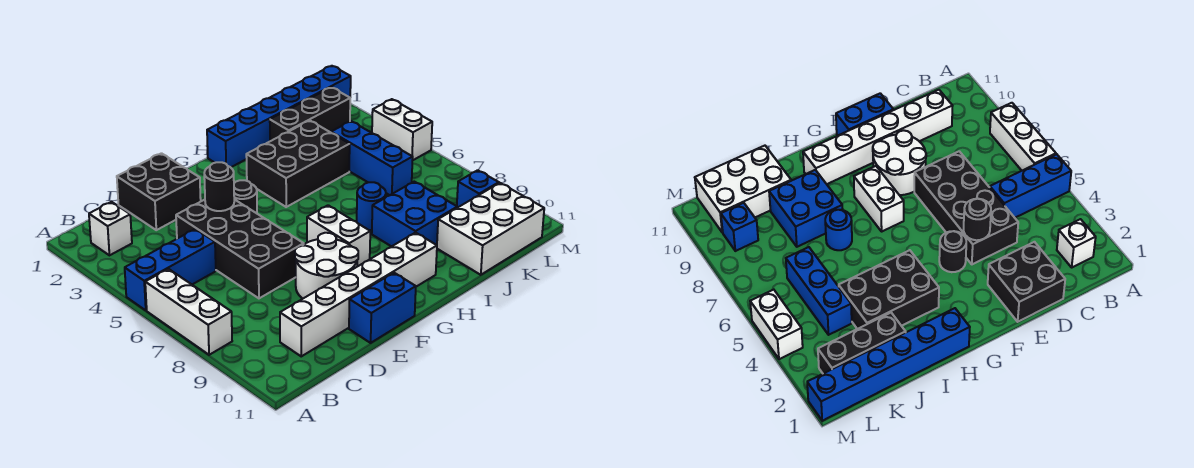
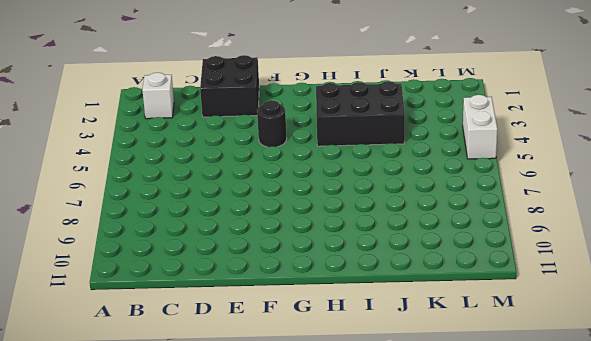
none -> blue 1x3 brick [125,229,216,310]
none -> white 1x3 brick [145,269,232,355]
none -> white 1x6 brick [280,232,437,356]

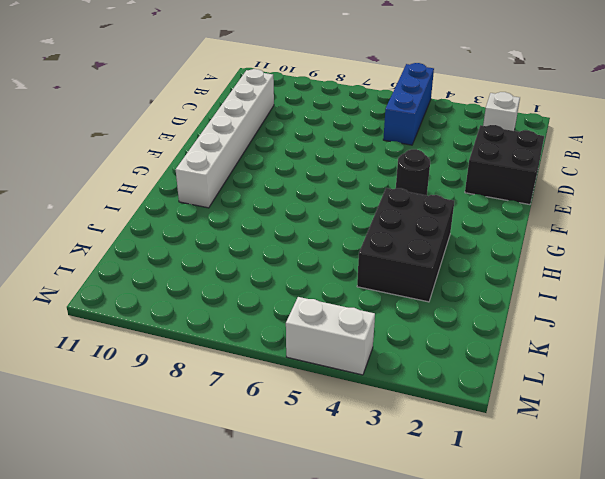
none -> white 1x3 brick [145,269,232,355]
none -> black 2x4 brick [176,199,304,298]
none -> white 2x2 round brick [295,233,358,298]

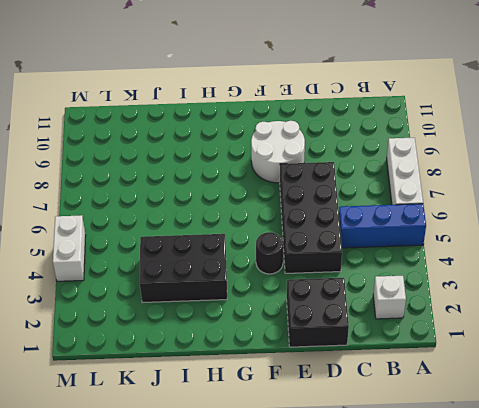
none -> white 1x6 brick [280,232,437,356]
none -> blue 1x2 brick [349,273,416,343]
none -> white 1x2 brick [307,205,370,266]

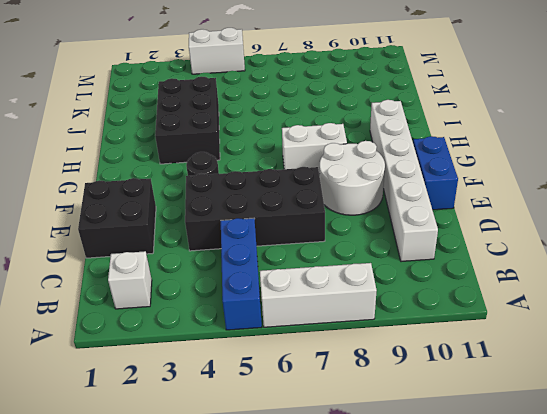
none -> blue 1x6 brick [207,66,351,167]
none -> blue 1x1 round brick [357,182,386,230]
none -> blue 2x2 brick [372,182,457,247]

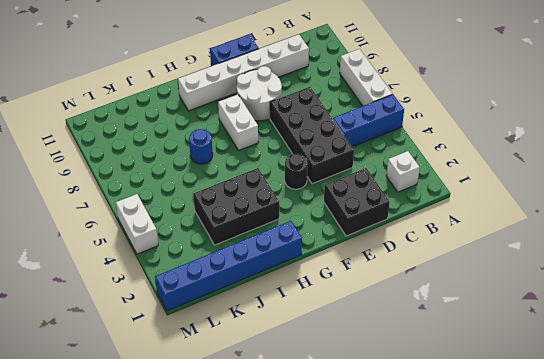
none -> blue 2x2 brick [372,182,457,247]
none -> black 1x3 brick [270,87,350,141]
none -> white 2x3 brick [437,183,544,275]

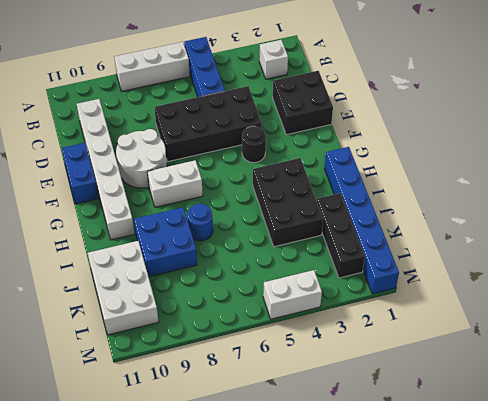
none -> blue 1x3 brick [331,121,413,195]
none -> blue 1x1 brick [457,170,499,208]
none -> black 1x1 round brick [204,162,234,211]

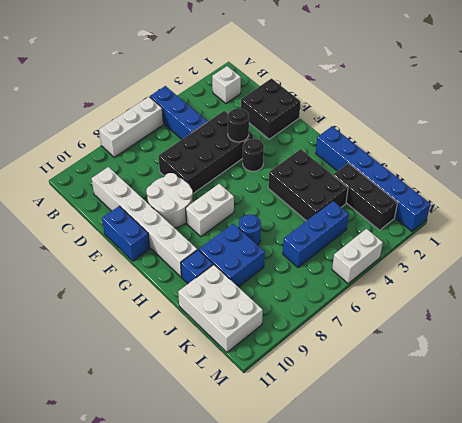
blue 1x1 brick [181,250,213,284] -> blue 1x1 brick moved to [457,170,499,208]

